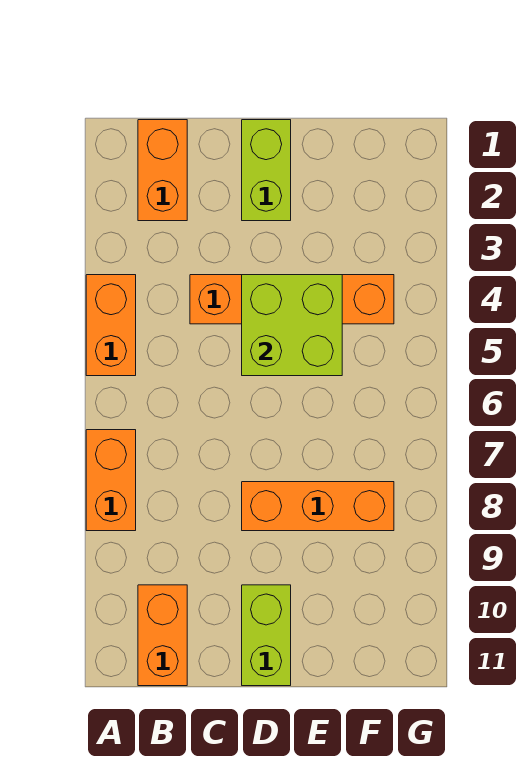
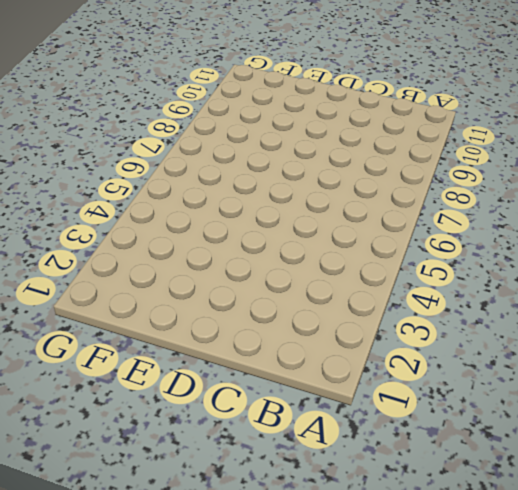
none -> orange 1x2 brick [86,275,136,376]
none -> orange 1x2 brick [86,430,136,531]

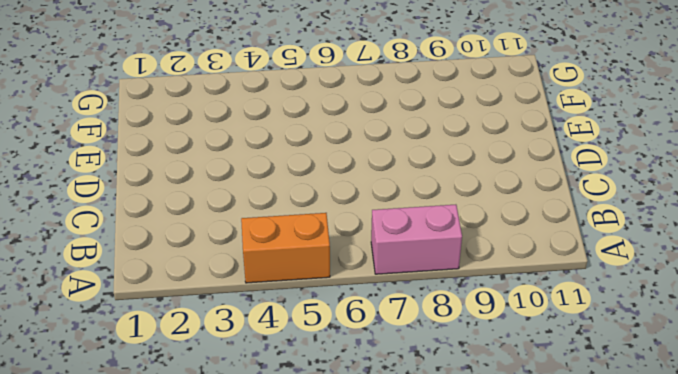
pink 1x2 brick [371,205,462,274] -> orange 1x2 brick [86,430,136,531]
none -> orange 1x2 brick [138,120,187,221]
none -> orange 1x2 brick [138,585,187,686]

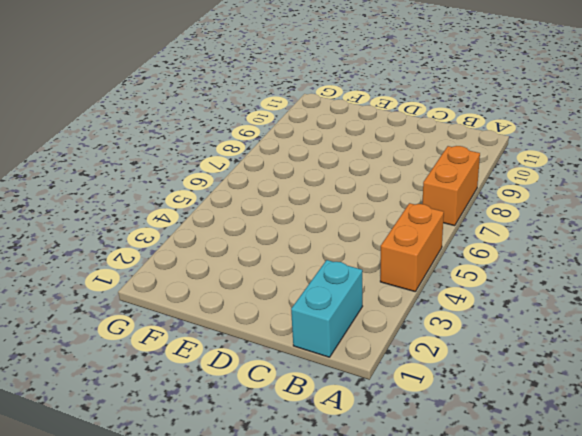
cyan 1x2 brick [291,260,363,357] -> orange 1x2 brick [138,120,187,221]
none -> orange 1x2 brick [138,585,187,686]
none -> orange 1x4 brick [190,275,394,324]

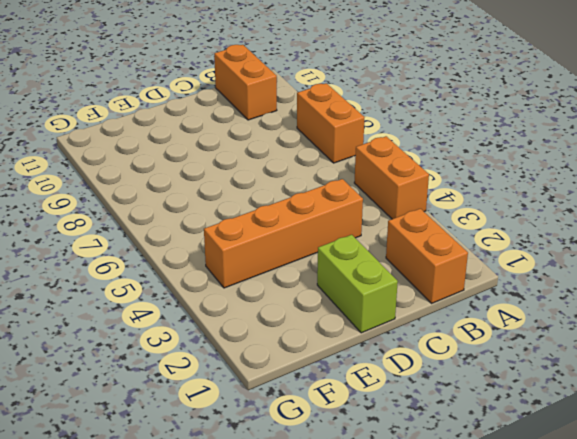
none -> orange 1x3 brick [242,482,394,531]
none -> lime 1x2 brick [242,585,291,686]

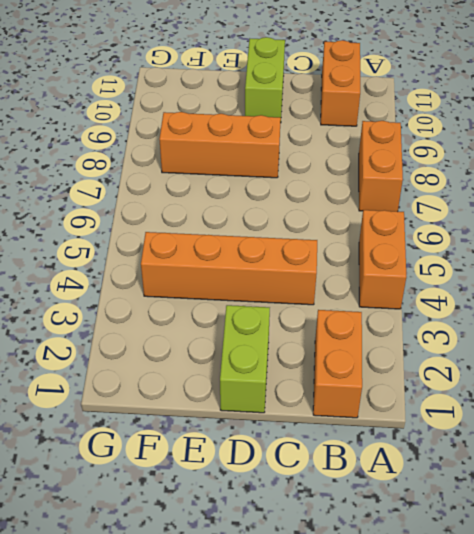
none -> lime 2x2 brick [242,275,342,376]

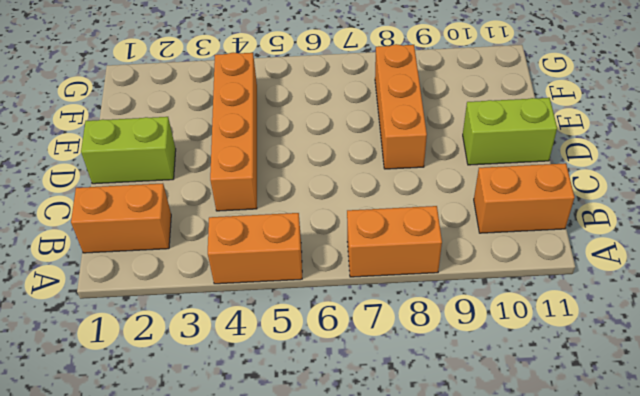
none -> lime 2x2 brick [242,275,342,376]

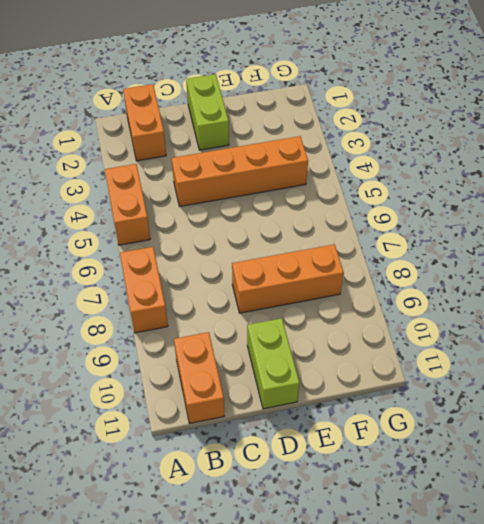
none -> lime 2x2 brick [242,275,342,376]

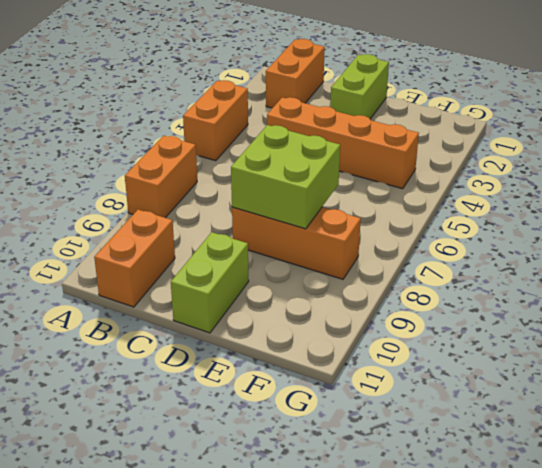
lime 2x2 brick [231,125,340,229] -> lime 2x2 brick moved to [242,275,342,376]

